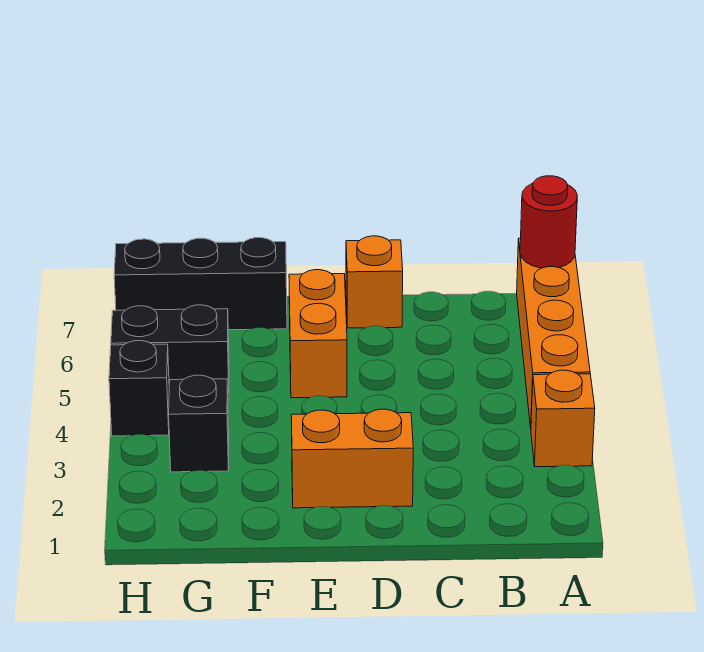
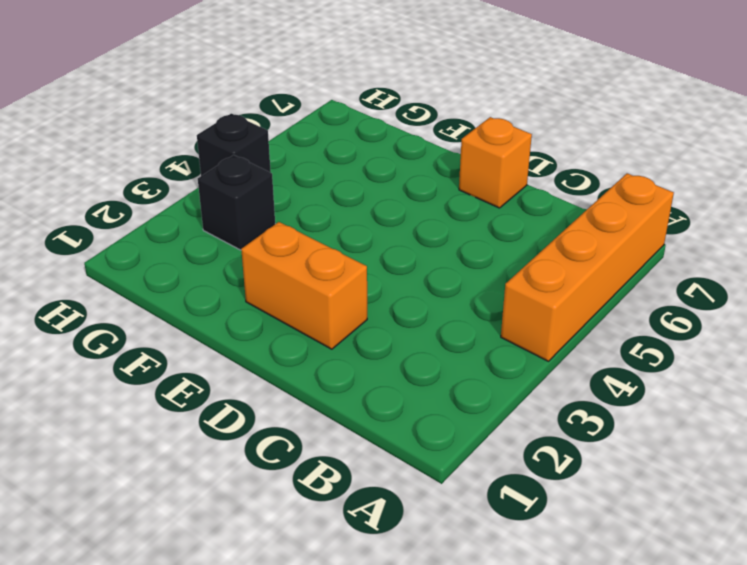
none -> orange 1x1 brick [531,370,595,467]
none -> orange 1x2 brick [289,270,347,398]

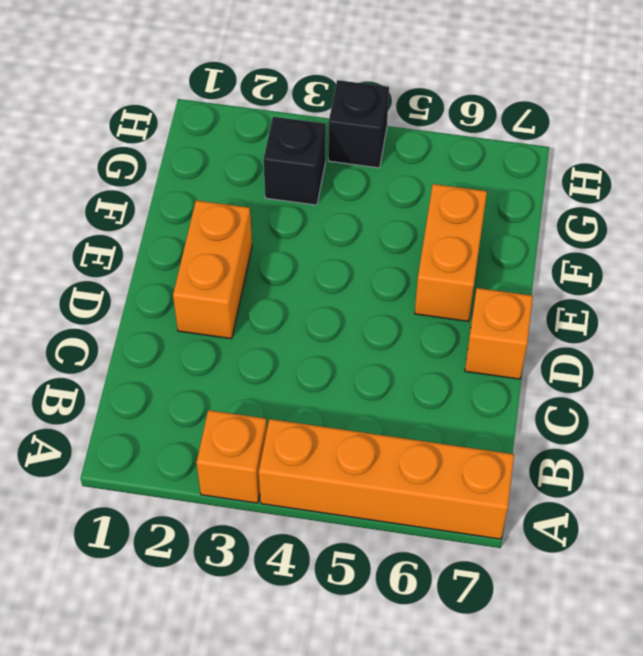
orange 1x2 brick [415,184,487,321] -> orange 1x2 brick turned to [289,270,347,398]
none -> black 1x3 brick [114,238,287,330]
none -> black 1x2 brick [111,305,229,399]

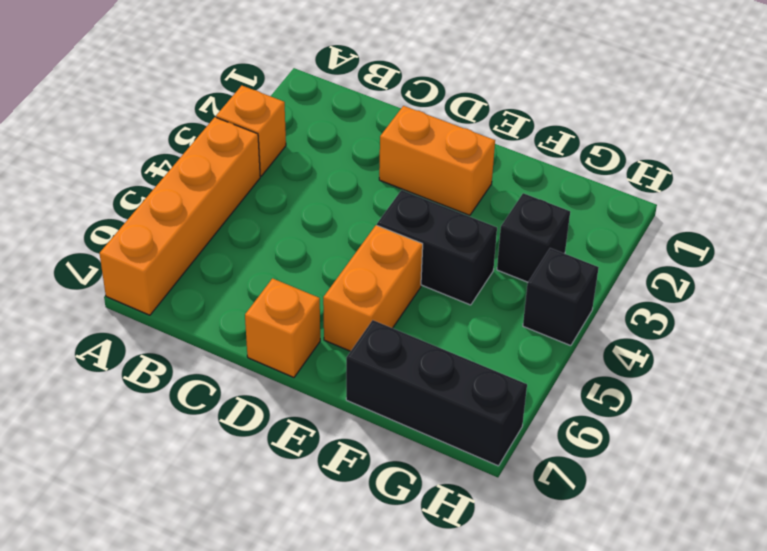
black 1x2 brick [377,190,497,305] -> black 1x2 brick moved to [111,305,229,399]
none -> red 1x1 round brick [520,176,577,268]

